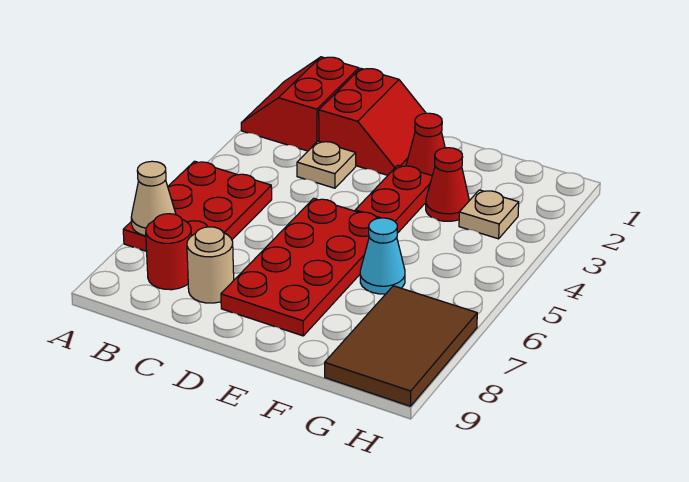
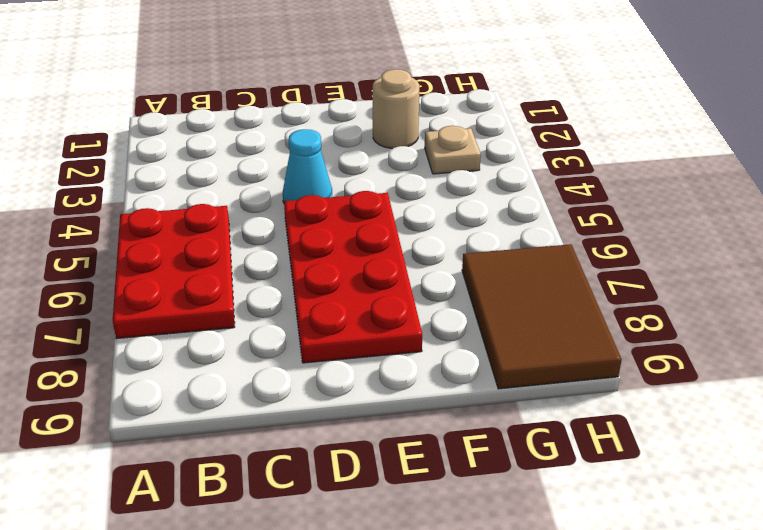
cyan 1x1 cone [283,129,332,203] -> cyan 1x1 cone moved to [360,218,405,294]
tan 1x1 round brick [373,69,419,149] -> tan 1x1 round brick moved to [187,227,234,303]
none -> red 2x2 slope [241,57,359,151]
none -> red 1x1 round brick [146,214,192,290]
none -> red 2x2 slope [319,69,426,175]

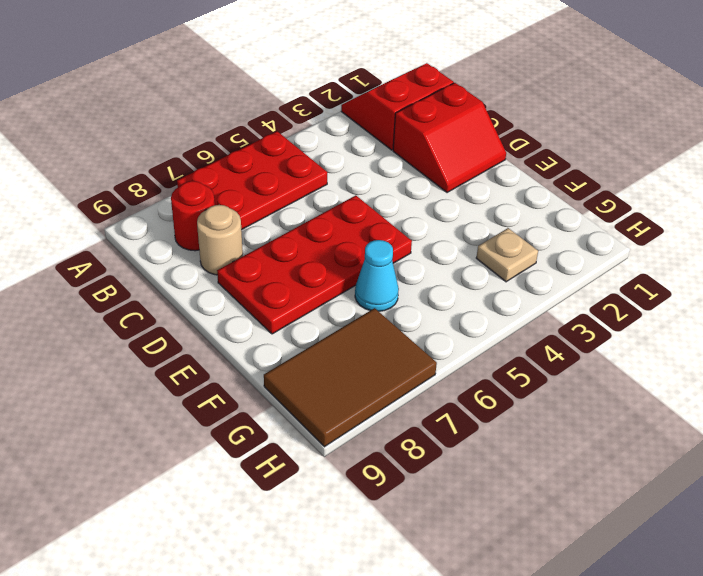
none -> tan 1x1 plate [297,141,356,188]
none -> red 1x1 cone [406,113,445,175]
none -> red 1x2 plate [355,165,432,233]

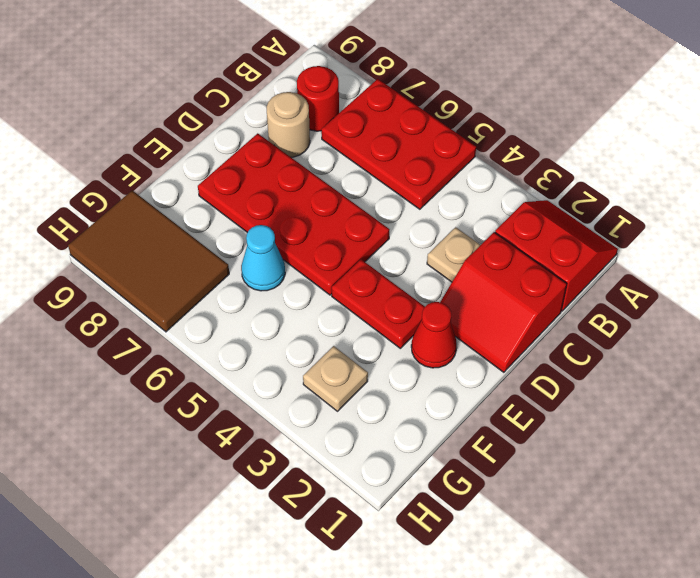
none -> red 1x1 cone [426,148,469,221]
none -> tan 1x1 cone [131,161,176,236]

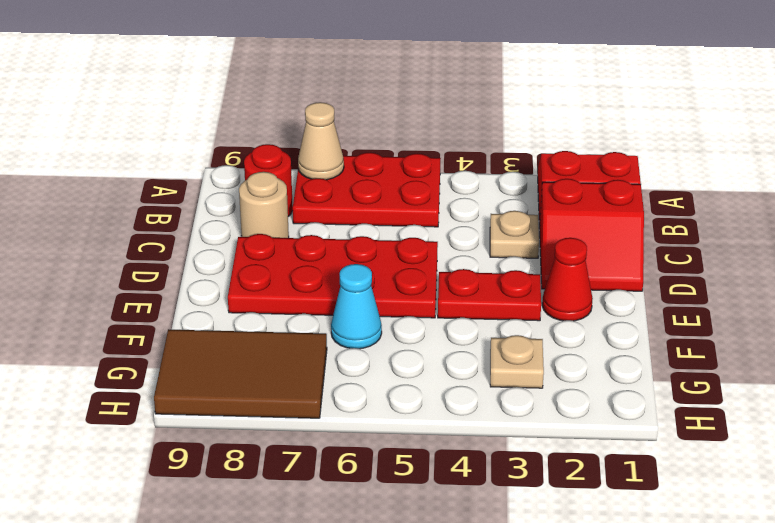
none -> red 1x1 cone [426,148,469,221]

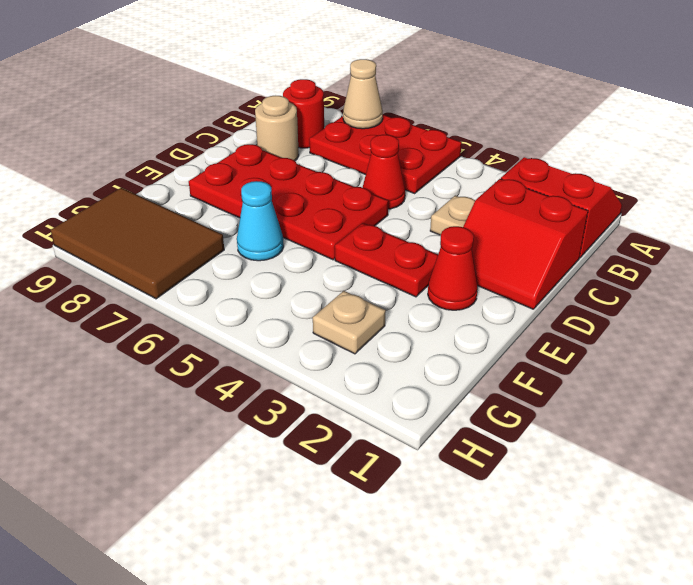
red 1x1 cone [363,135,405,209] -> red 1x1 cone moved to [426,148,469,221]

